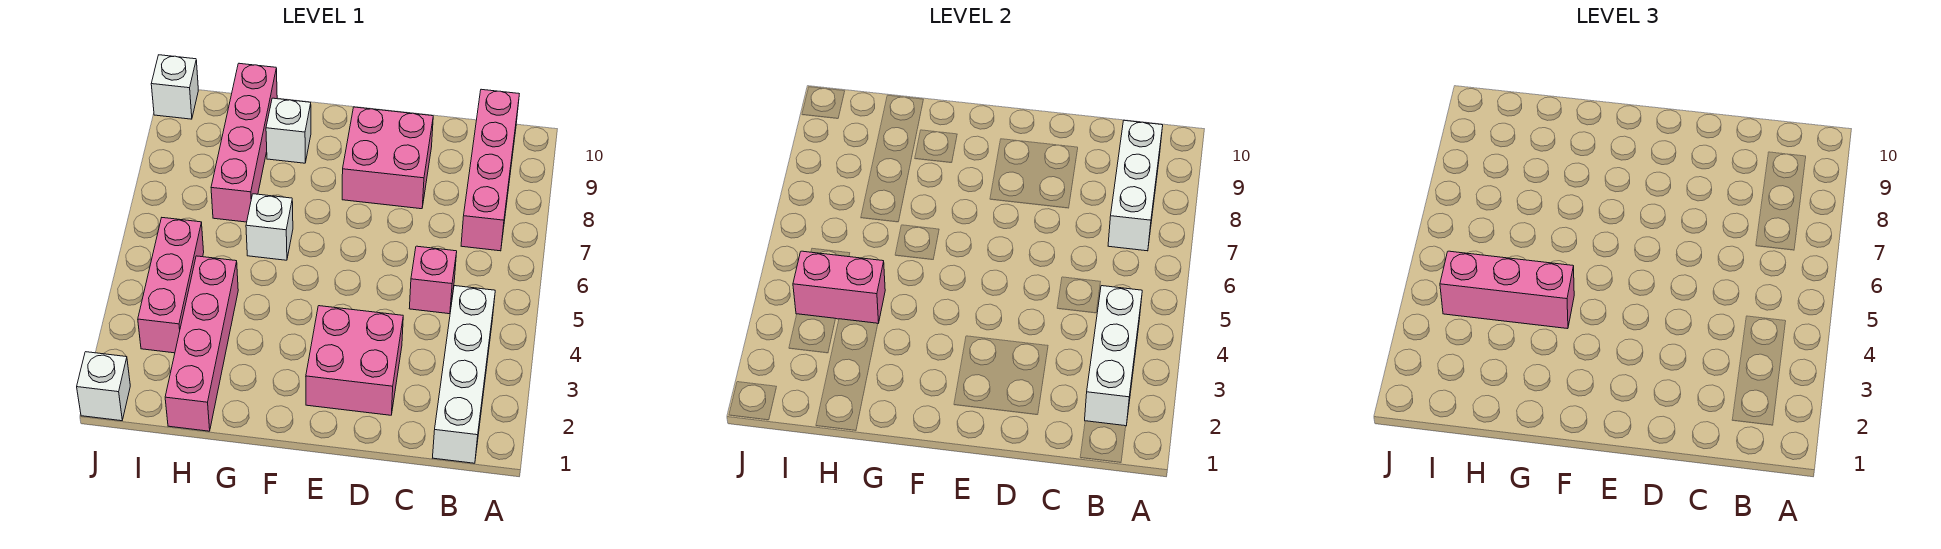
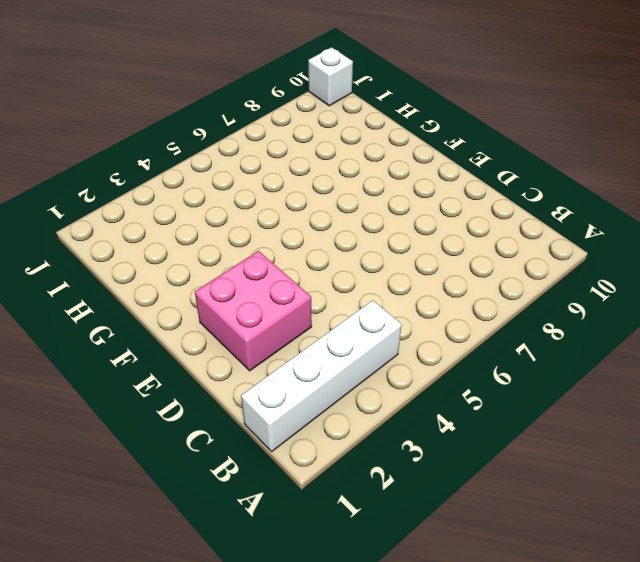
none -> pink 1x4 brick [461,89,519,251]
none -> pink 1x1 brick [409,246,457,314]
none -> pink 2x2 brick [342,107,433,209]

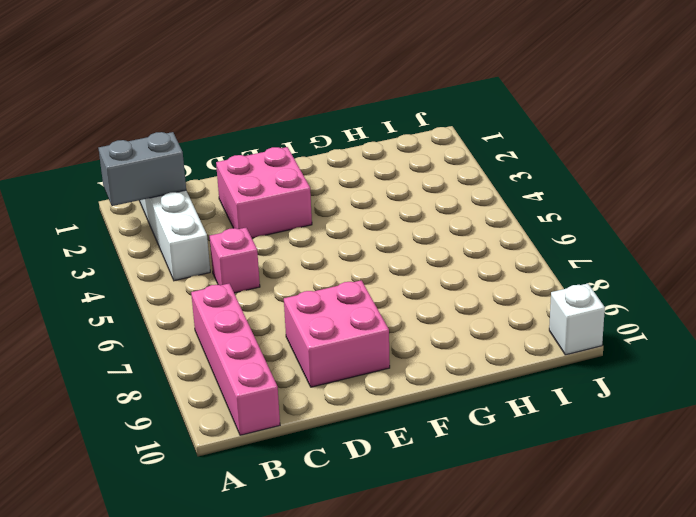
grey 1x2 brick [99,132,186,206] -> white 1x3 brick [1085,286,1142,426]
none -> white 1x1 brick [246,194,293,260]
none -> white 1x1 brick [266,98,311,163]
none -> pink 1x4 brick [165,256,238,431]

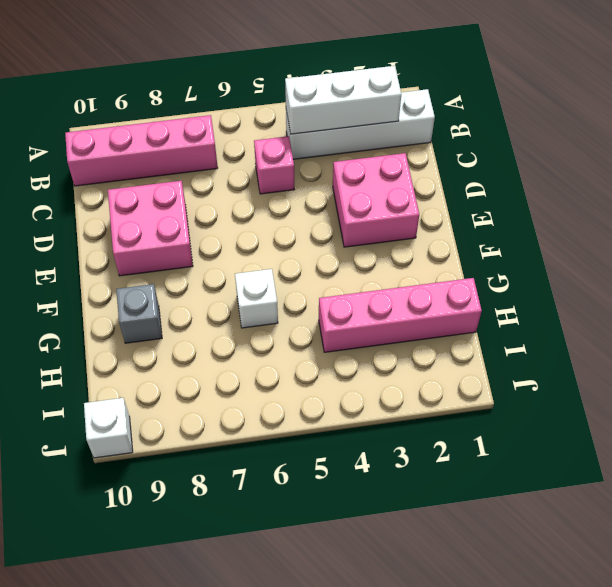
grey 1x1 brick [116,284,162,343] -> white 1x1 brick [266,98,311,163]
none -> pink 1x4 brick [211,63,277,222]
none -> pink 1x3 brick [138,218,204,353]
none -> white 1x1 brick [77,352,130,421]

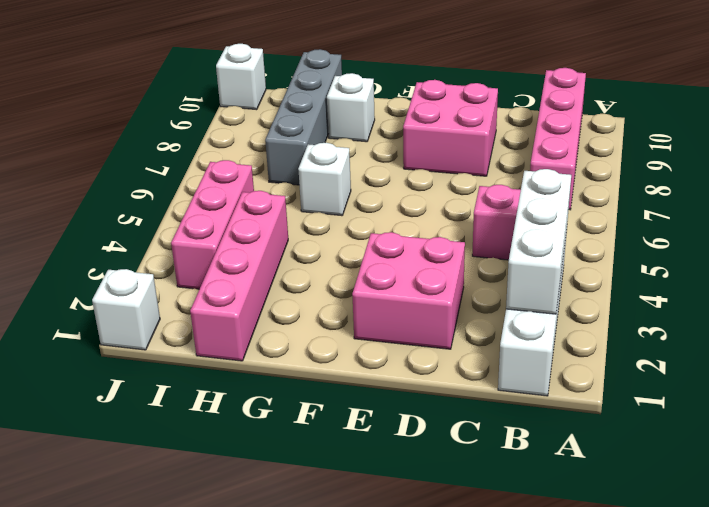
grey 1x4 brick [265,49,342,185] -> pink 1x4 brick [211,63,277,222]
none -> white 1x3 brick [1108,120,1163,251]
none -> pink 1x2 brick [793,251,885,323]
none -> pink 1x3 brick [1440,251,1574,329]

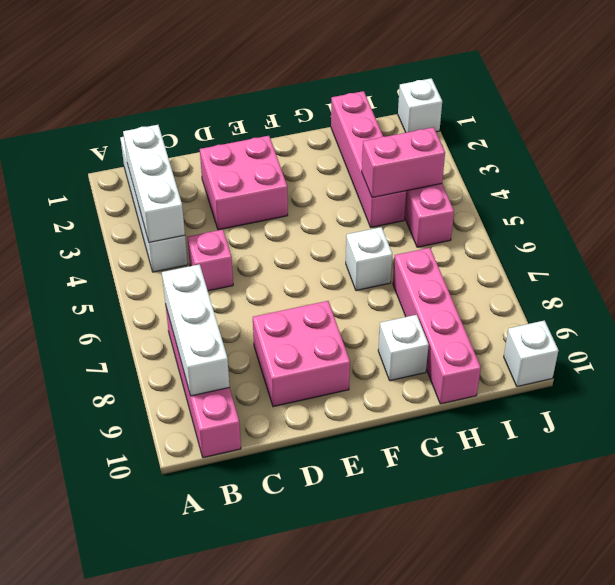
none -> pink 1x3 brick [1440,251,1574,329]

